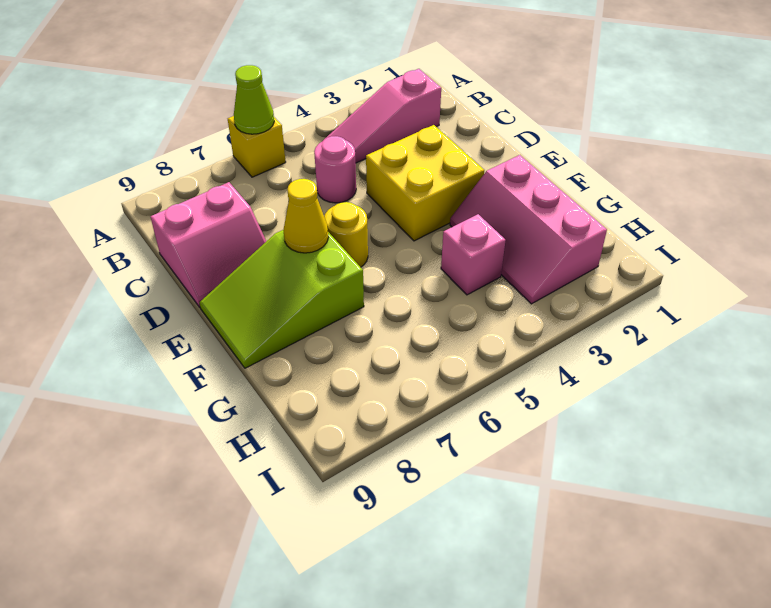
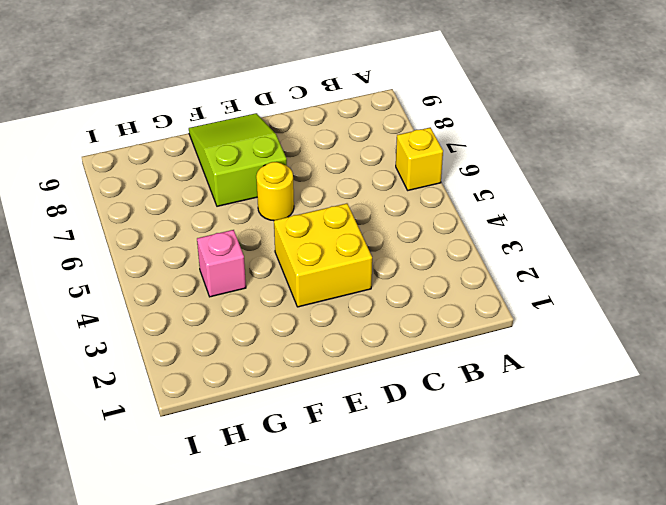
none -> pink 1x3 slope [325,69,441,163]
none -> pink 1x1 round brick [314,136,356,203]

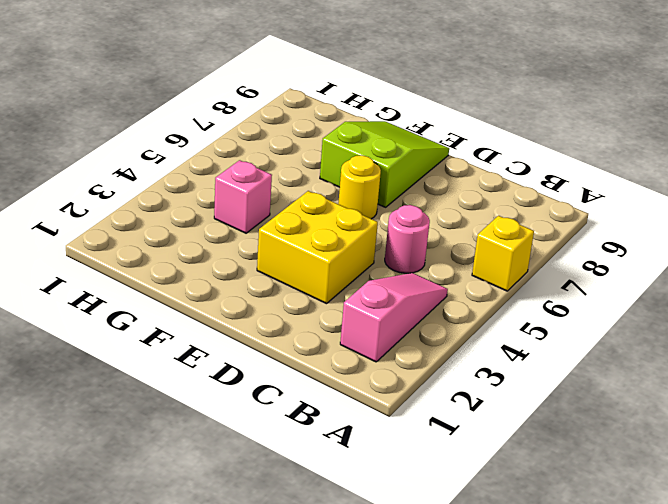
none -> pink 2x2 slope [151,182,266,307]
none -> pink 2x3 slope [450,155,607,304]

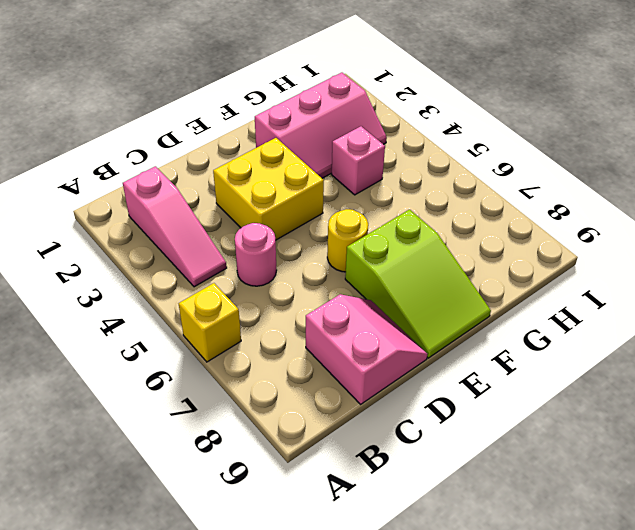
none -> lime 1x1 cone [234,65,274,134]
none -> yellow 1x1 cone [283,179,328,253]

